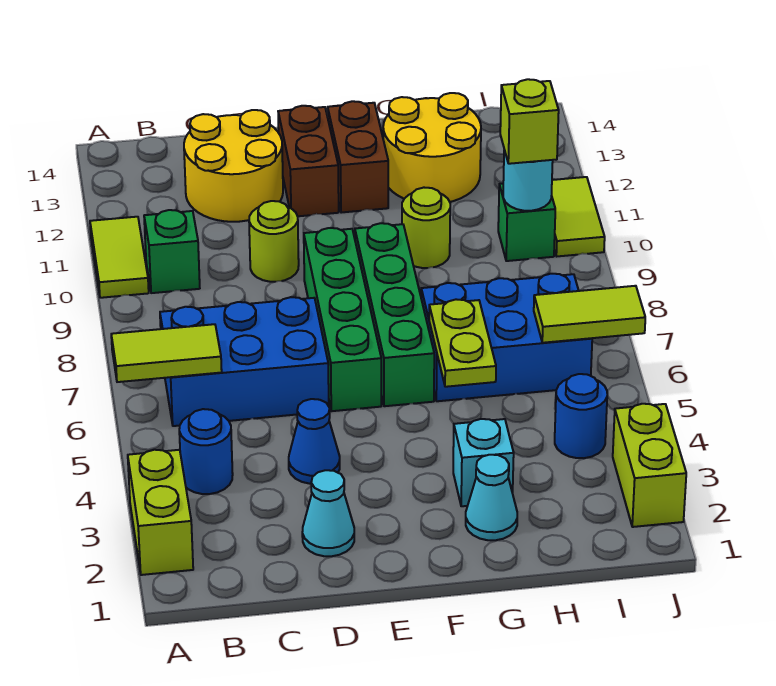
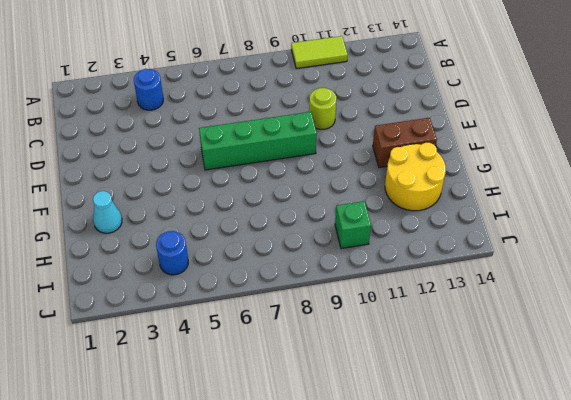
none -> lime 1x2 brick [128,450,193,575]
none -> blue 2x3 brick [160,297,329,426]
none -> green 1x1 brick [144,210,200,293]

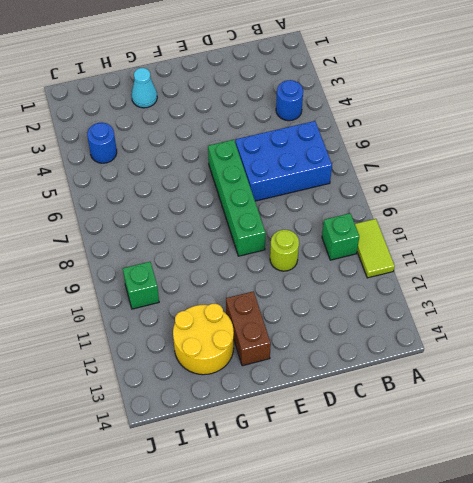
none -> lime 1x2 brick [128,450,193,575]
none -> yellow 2x2 round brick [184,110,283,222]
none -> cyan 1x1 cone [302,470,354,556]

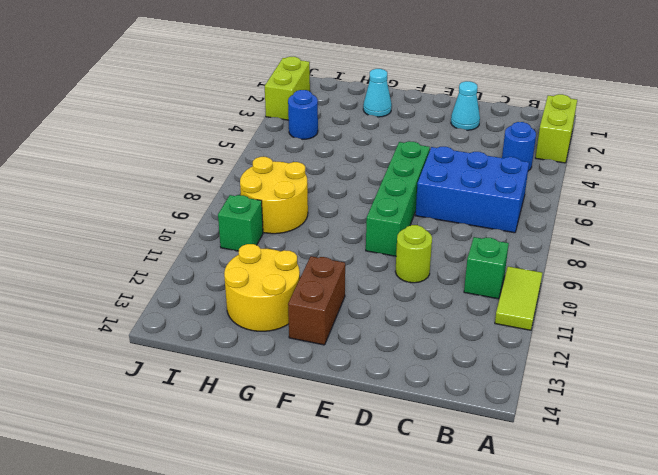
yellow 2x2 round brick [240,157,308,234] -> yellow 2x2 round brick moved to [184,110,283,222]
none -> blue 1x1 cone [289,399,340,484]
none -> brown 1x2 brick [278,106,339,216]
none -> green 1x4 brick [355,223,434,406]

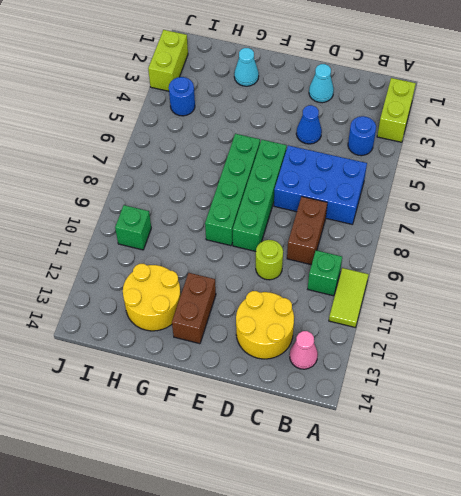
pink 1x1 cone [290,331,318,369] -> none
brown 1x2 brick [287,197,327,265] -> brown 1x2 brick moved to [278,106,339,216]
none -> cyan 1x1 brick [453,419,514,506]
none -> blue 2x3 brick [421,274,592,401]
none -> lime 1x1 round brick [402,188,450,268]

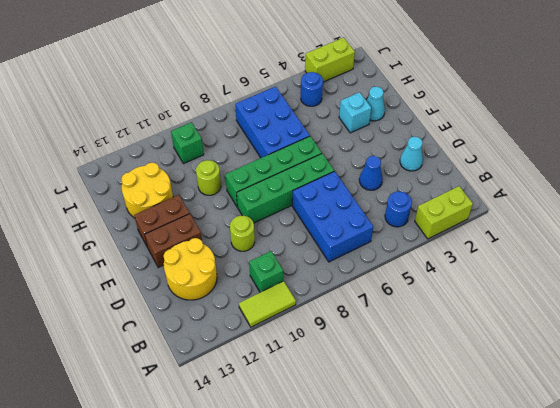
none -> lime 1x2 tile [552,177,605,256]
none -> lime 1x2 tile [111,324,222,382]
none -> lime 1x2 plate [429,299,496,387]

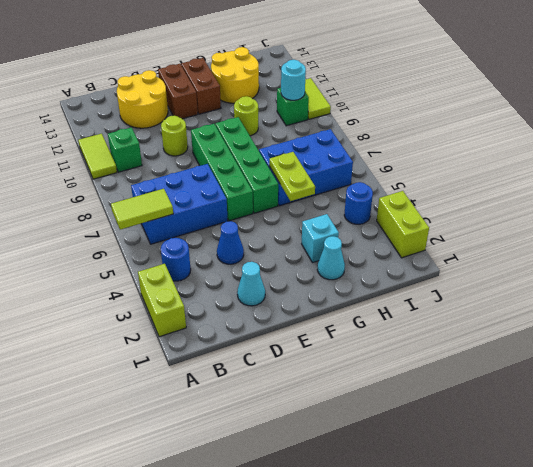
none -> lime 1x2 tile [534,286,645,343]
none -> lime 1x1 brick [500,79,559,164]

